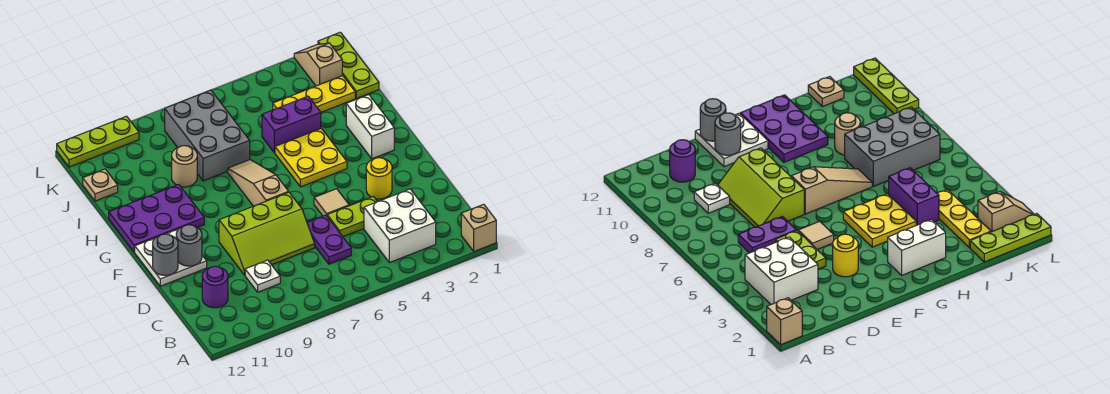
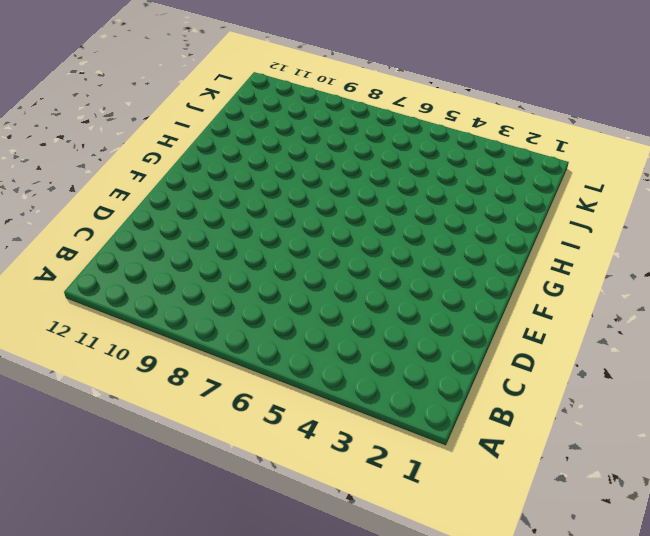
none -> tan 1x1 brick [461,204,496,251]
none -> white 2x2 brick [364,189,436,263]
none -> purple 1x2 plate [307,215,351,264]

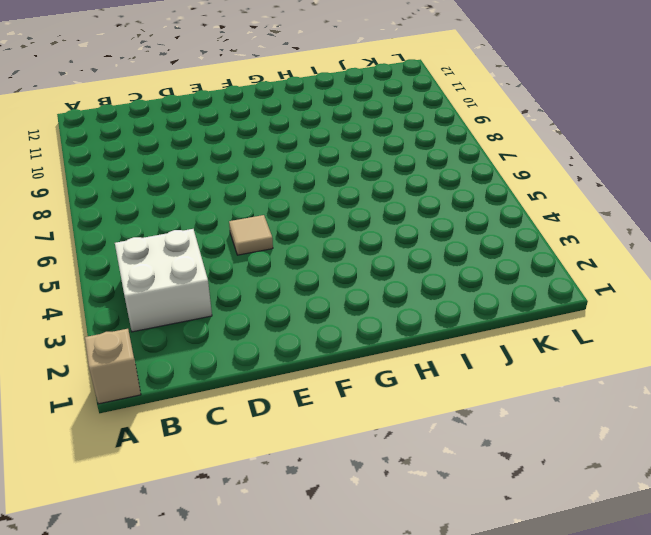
none -> purple 1x2 plate [307,215,351,264]
none -> white 1x1 plate [245,260,280,292]
none -> purple 1x1 round brick [202,266,228,308]

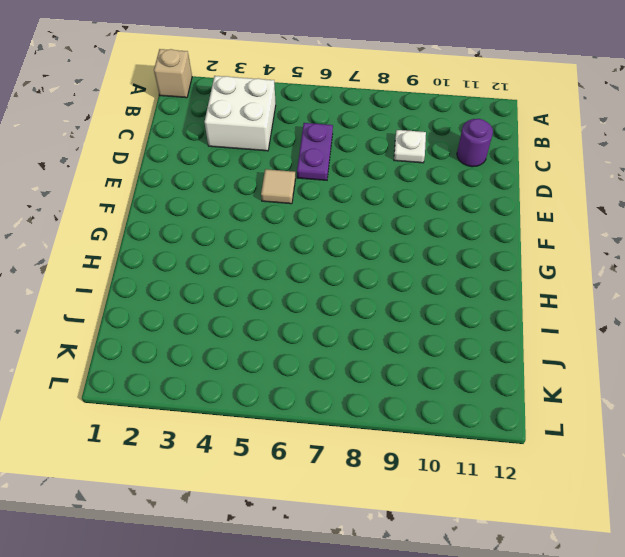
none -> lime 1x2 plate [327,196,378,237]
none -> lime 2x3 slope [219,192,315,275]
none -> yellow 1x1 round brick [366,158,392,199]

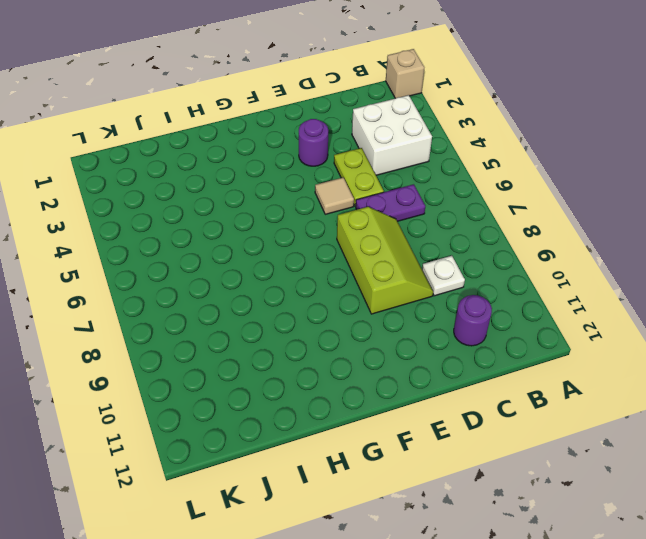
purple 1x1 round brick [299,119,328,166] -> yellow 1x1 round brick [366,158,392,199]
none -> white 2x2 plate [135,229,207,286]
none -> tan 1x3 slope [228,160,288,206]
none -> white 1x2 brick [346,95,394,159]

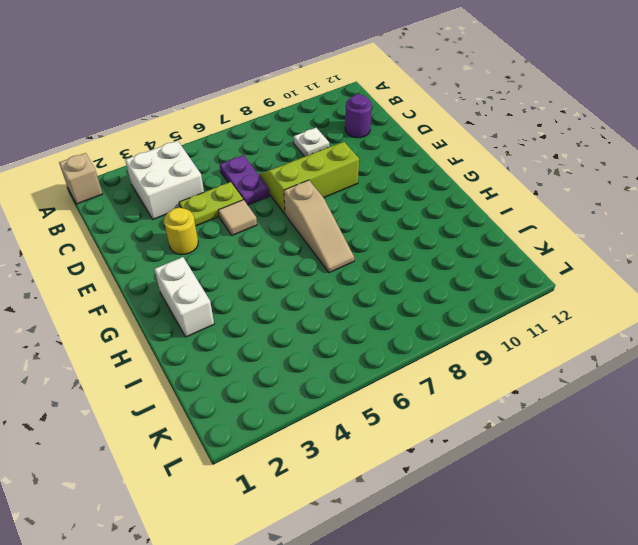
none -> white 2x2 plate [135,229,207,286]
none -> yellow 2x2 plate [275,128,347,187]
none -> purple 2x3 plate [109,184,204,252]

